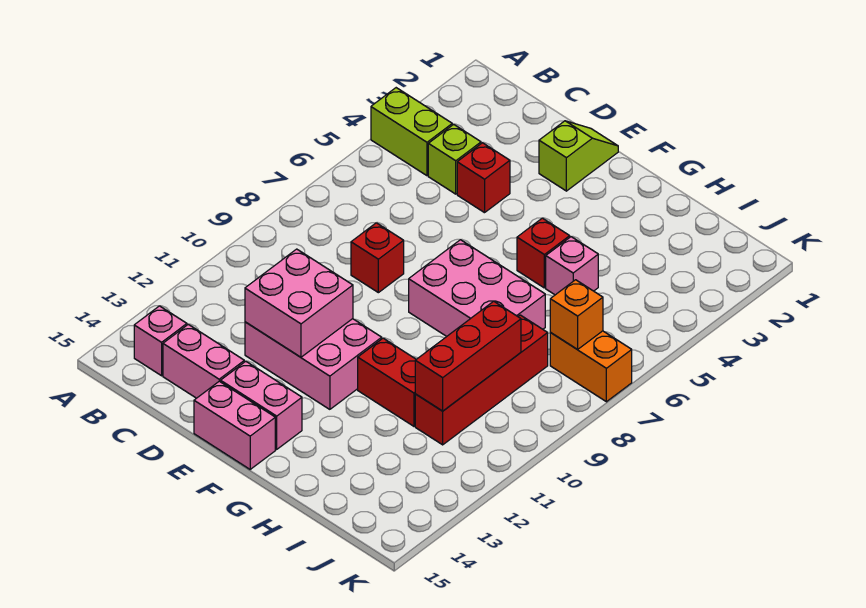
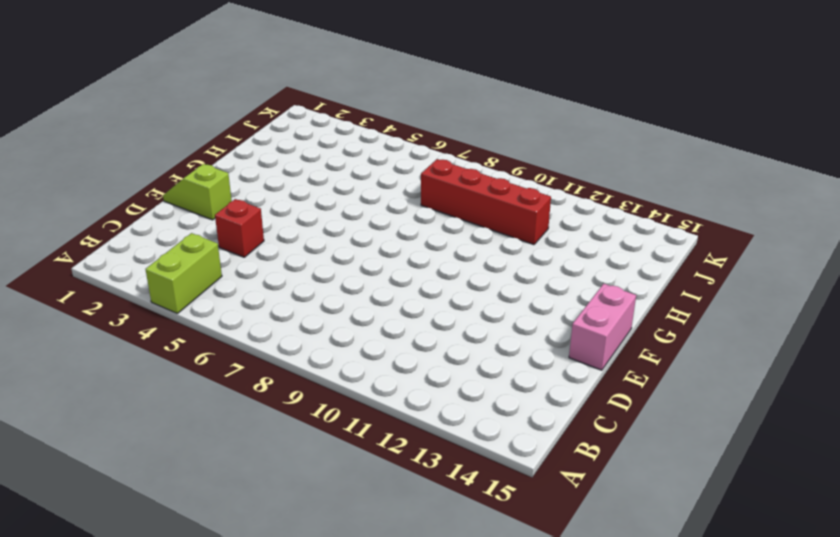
none -> pink 1x1 brick [134,306,187,376]
none -> lime 1x1 brick [428,124,481,194]
none -> pink 1x2 brick [163,324,244,398]

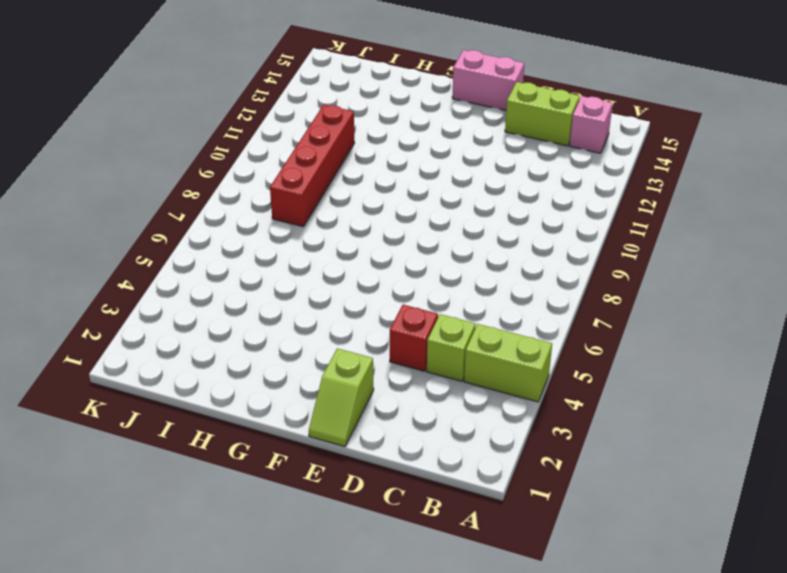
lime 1x2 brick [505,82,580,146] -> pink 1x2 brick [163,324,244,398]
none -> red 1x1 brick [351,223,404,293]
none -> pink 2x3 brick [245,319,382,409]
none -> pink 1x2 brick [221,361,302,449]

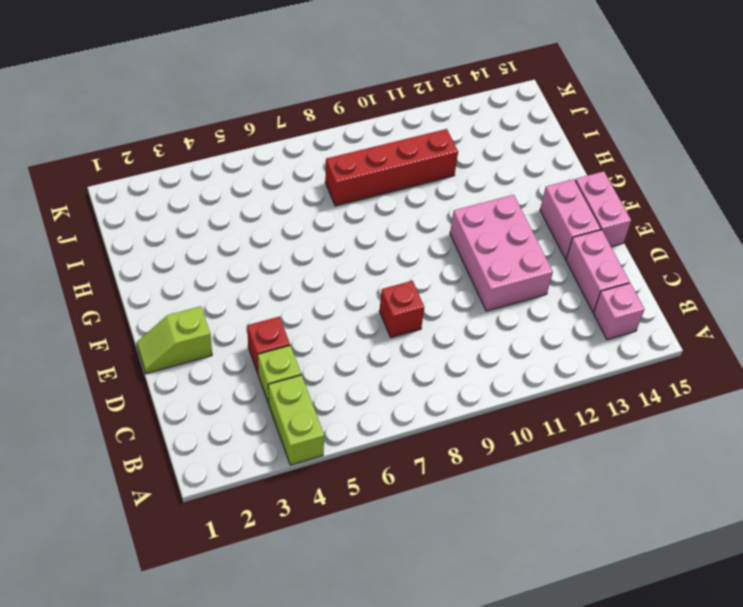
none -> pink 2x3 brick [409,240,545,337]
none -> red 1x1 brick [517,218,570,288]
none -> red 1x2 brick [358,338,416,426]

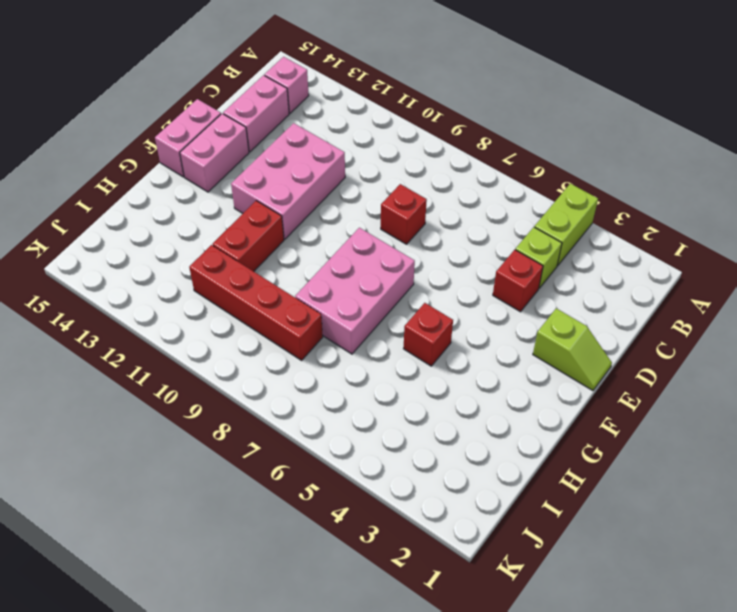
none -> pink 1x1 brick [546,237,598,295]
none -> orange 1x2 brick [550,331,632,402]
none -> pink 2x2 brick [245,249,353,357]

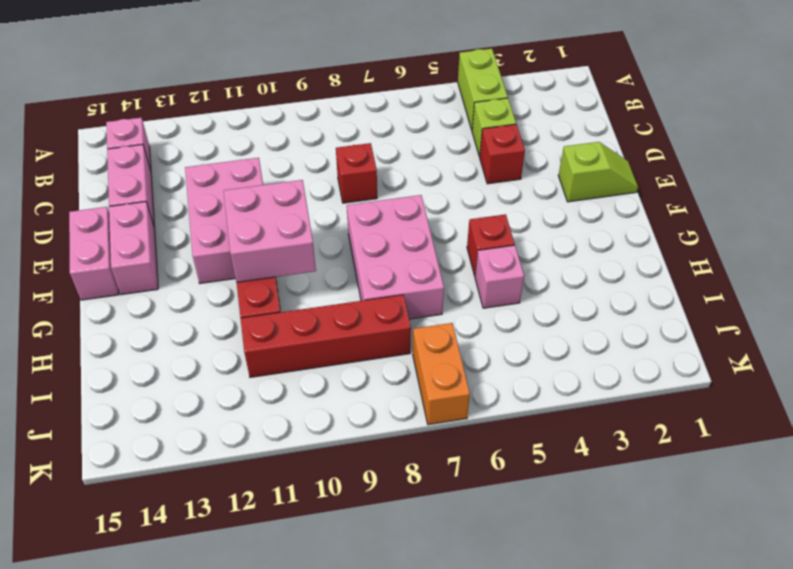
pink 2x2 brick [224,180,316,282] -> pink 2x2 brick moved to [245,249,353,357]
none -> red 1x3 brick [415,301,521,411]
none -> orange 1x1 brick [550,280,603,350]

